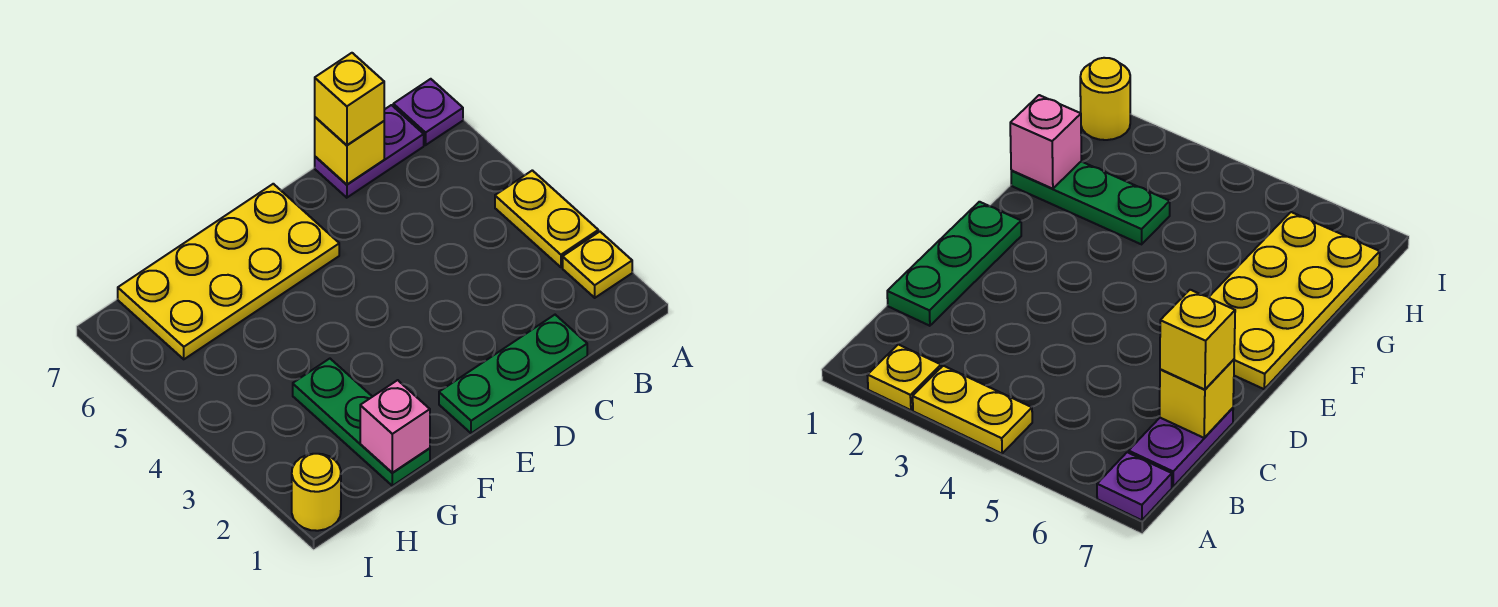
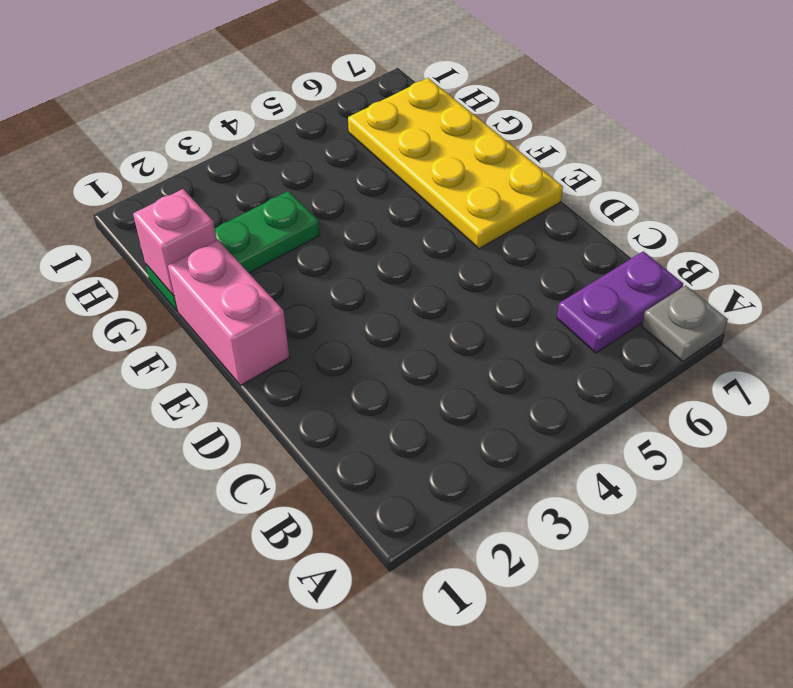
grey 1x1 plate [642,285,728,361] -> purple 1x1 plate [393,79,463,145]
purple 1x2 plate [557,251,683,353] -> purple 1x2 plate turned to [315,105,424,198]
pink 1x2 brick [168,240,289,386] -> green 1x3 plate [439,315,587,433]
none -> yellow 1x1 plate [563,232,632,298]
none -> yellow 1x2 plate [495,170,598,267]

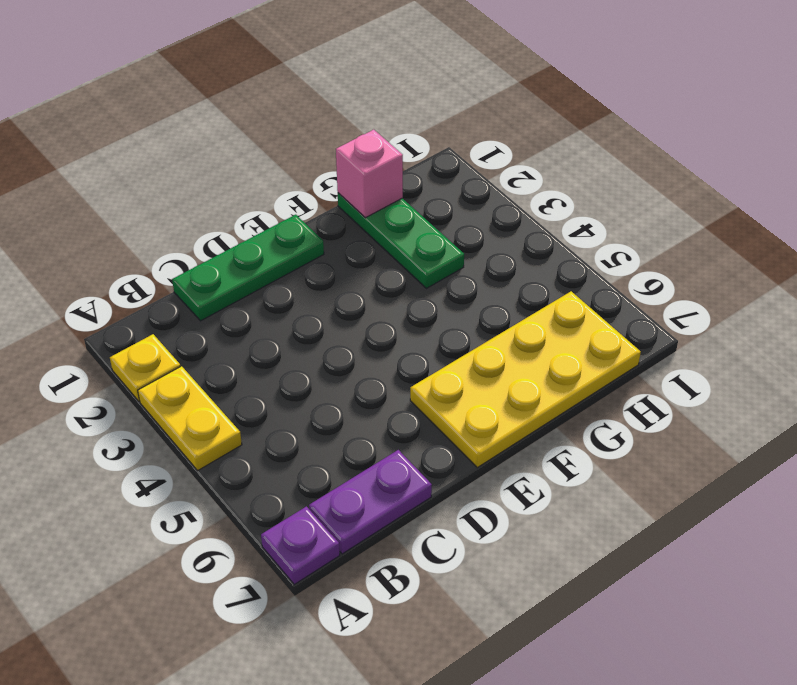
none -> yellow 1x1 round brick [292,454,341,531]
none -> yellow 1x1 brick [315,117,384,185]

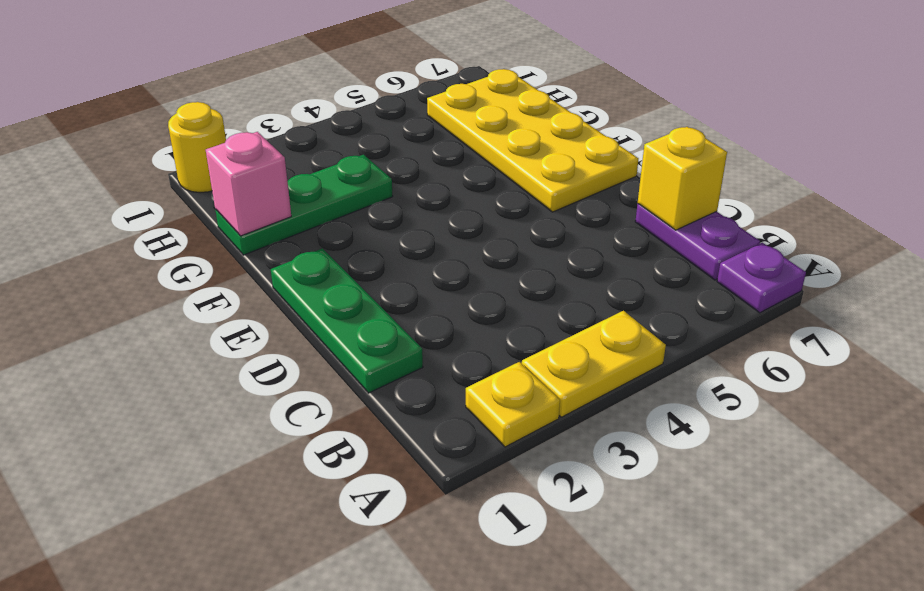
none -> yellow 1x1 brick [315,53,384,145]

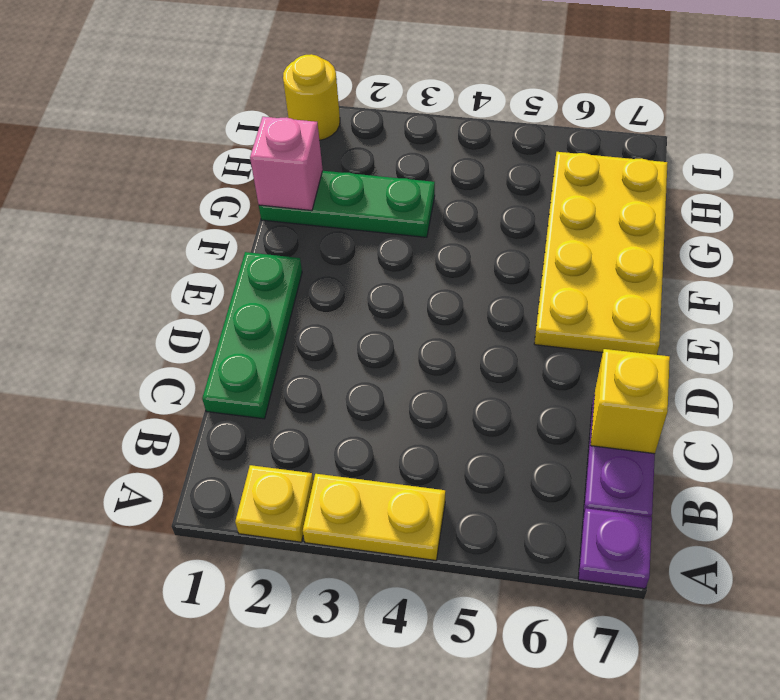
none -> yellow 1x1 brick [315,53,384,145]

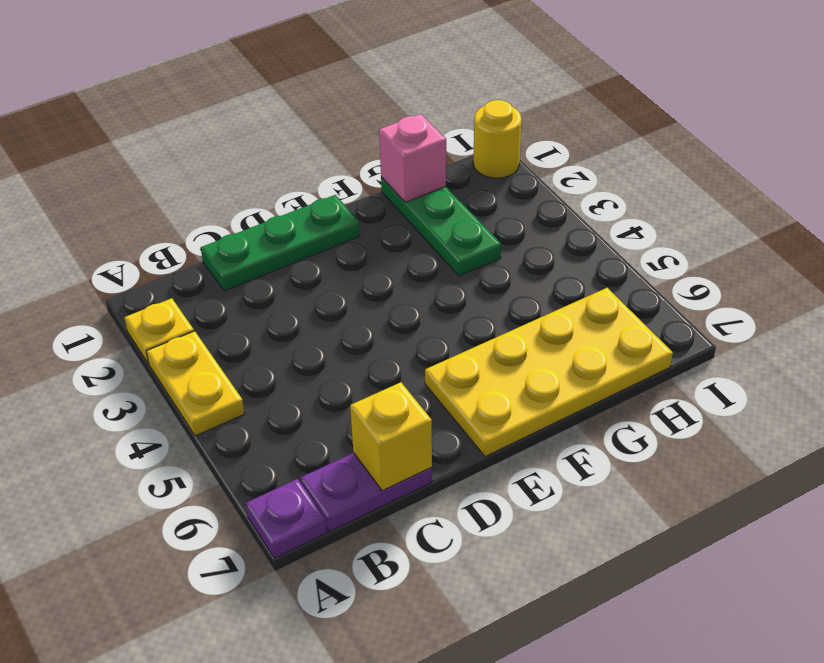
none -> yellow 1x1 brick [315,53,384,145]

